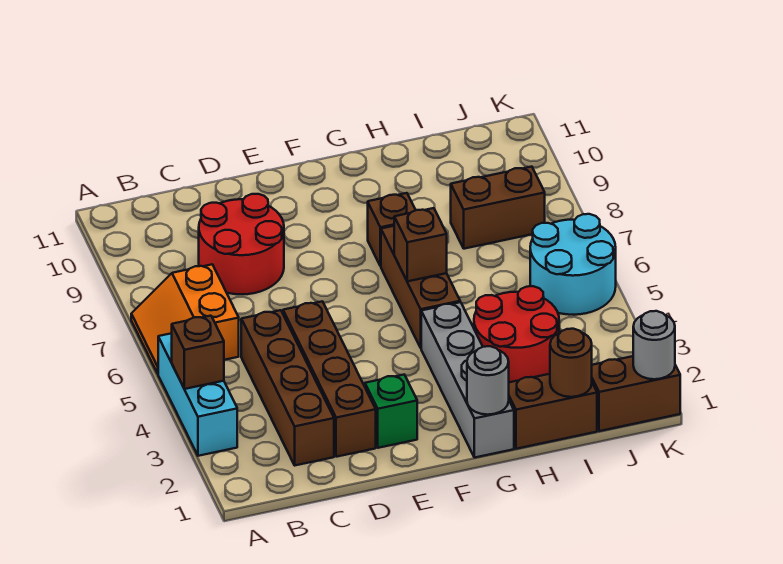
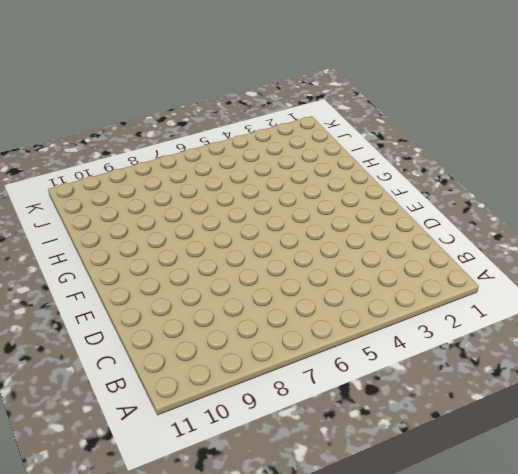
none -> cyan 1x3 brick [158,333,237,456]
none -> orange 2x2 slope [131,264,239,373]
none -> brown 1x4 brick [241,310,334,465]

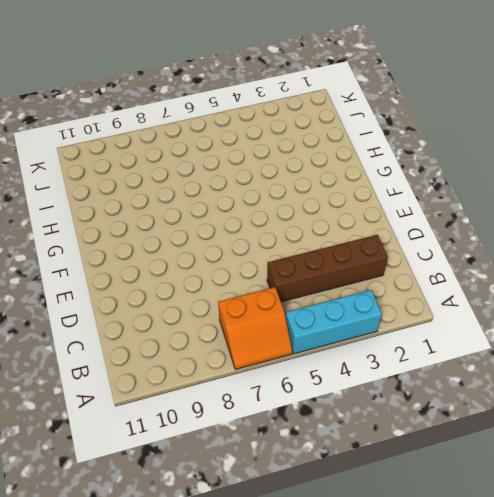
none -> red 2x2 round brick [199,194,284,294]
none -> brown 1x4 brick [283,301,376,457]
none -> green 1x1 brick [365,375,417,448]

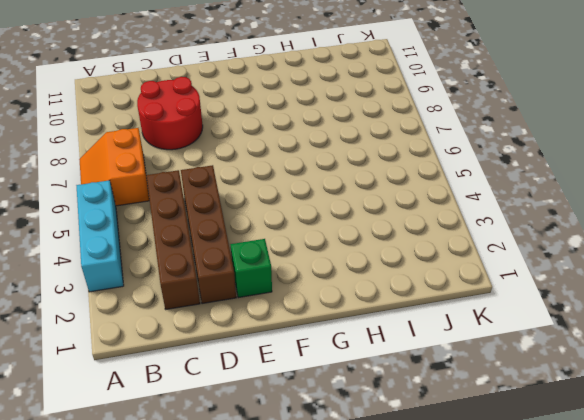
none -> grey 1x4 brick [421,302,514,458]
none -> brown 1x3 brick [381,226,460,348]
none -> brown 1x1 brick [368,193,415,266]

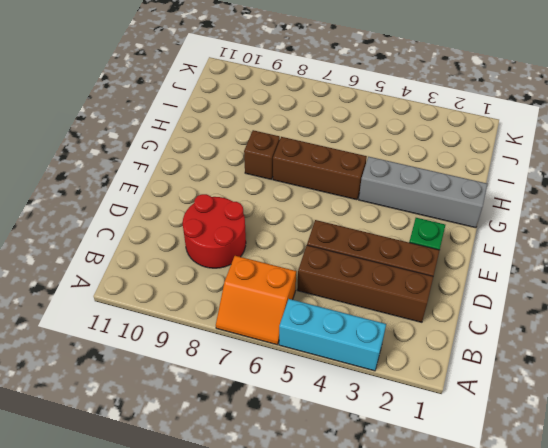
none -> brown 1x2 brick [509,374,597,449]
none -> red 2x2 round brick [474,286,560,382]
none -> brown 1x2 brick [451,167,545,249]

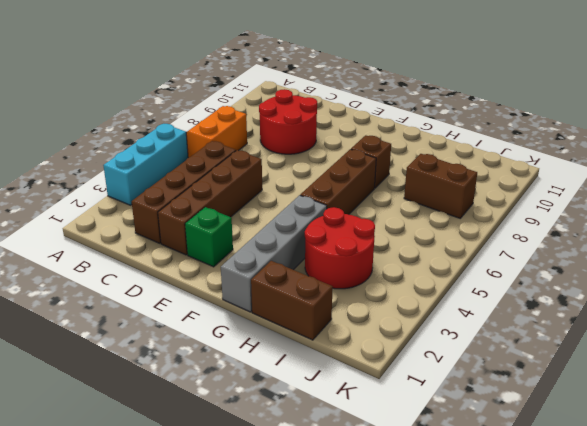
none -> brown 1x2 brick [592,356,680,431]
none -> cyan 2x2 round brick [530,214,616,315]
none -> brown 1x1 brick [172,316,224,389]

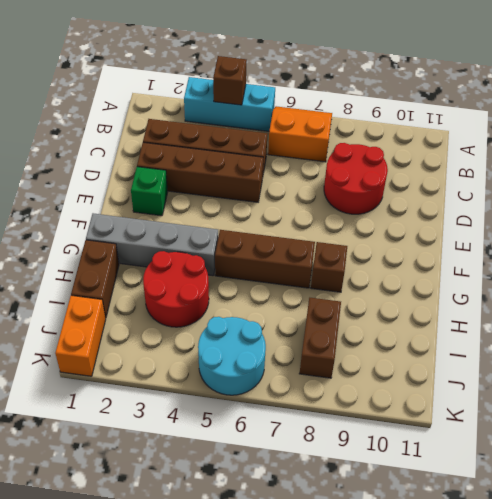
orange 1x2 brick [55,295,106,376] -> brown 1x2 brick [592,356,680,431]
none -> grey 1x1 round brick [467,346,509,415]
none -> brown 1x1 brick [394,208,447,281]
none -> brown 1x1 round brick [550,329,592,397]

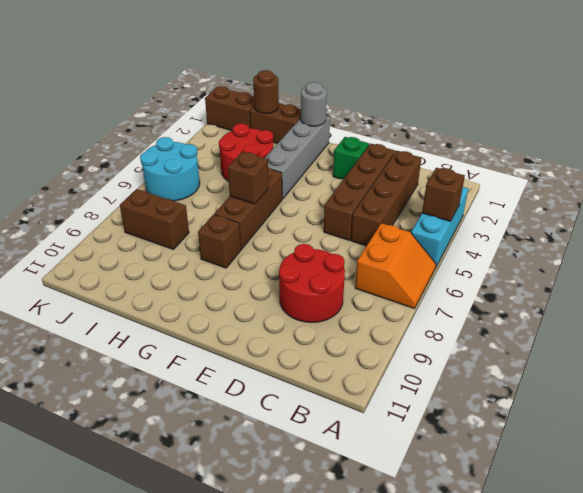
none -> grey 1x1 round brick [633,311,675,379]

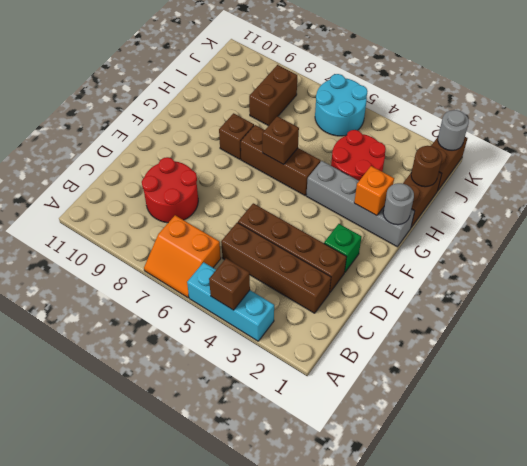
orange 1x1 brick [354,166,394,216] -> none

